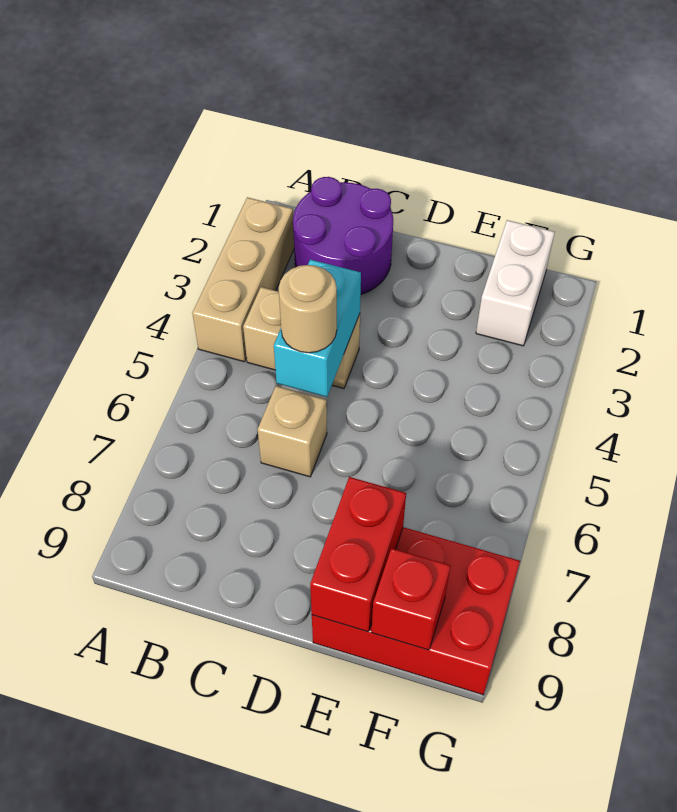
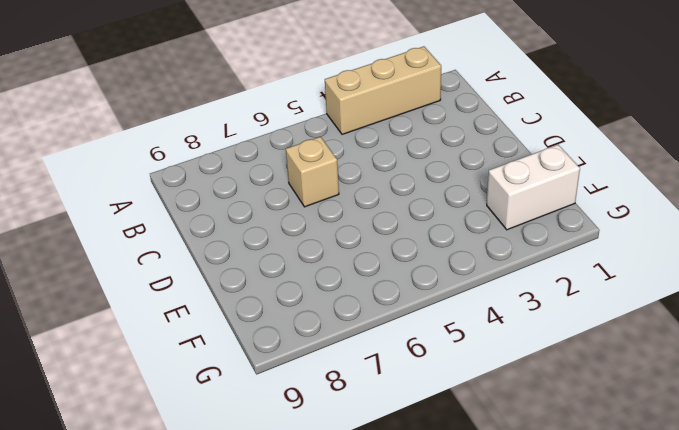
none -> purple 2x2 round brick [293,177,393,294]
none -> tan 1x2 brick [243,287,360,389]

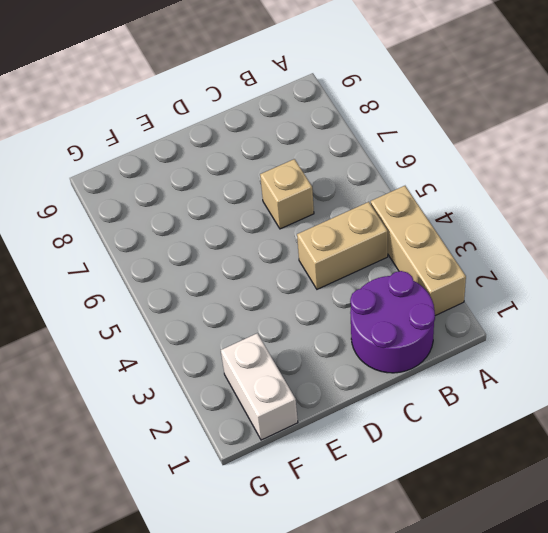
none -> red 2x3 brick [312,527,520,695]
none -> cyan 1x2 brick [274,260,361,397]

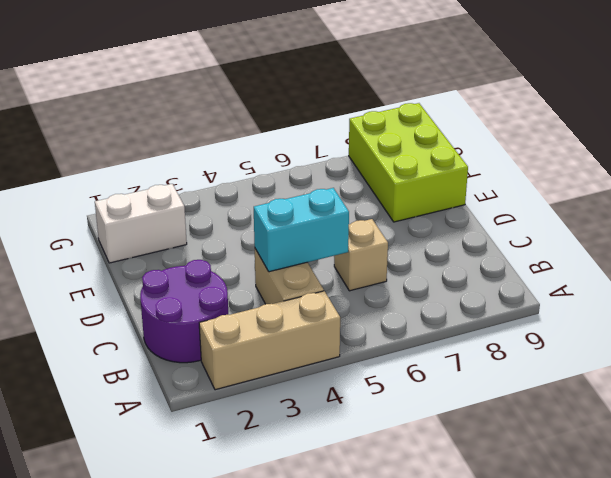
lime 2x3 brick [349,103,468,222] -> red 2x3 brick [312,527,520,695]
none -> red 1x2 brick [310,477,406,632]
none -> red 1x1 brick [371,548,450,650]

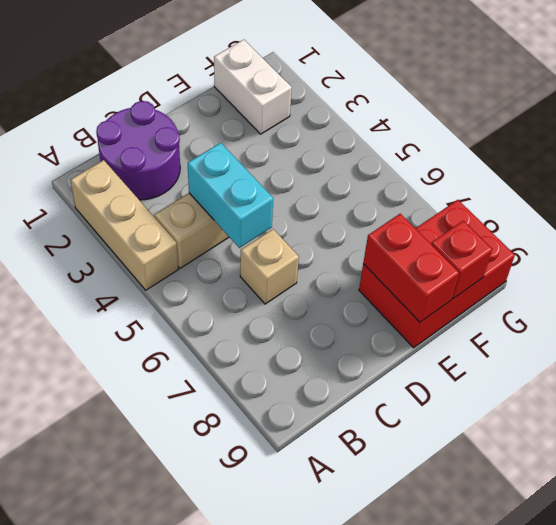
none -> tan 1x1 round brick [279,265,337,353]

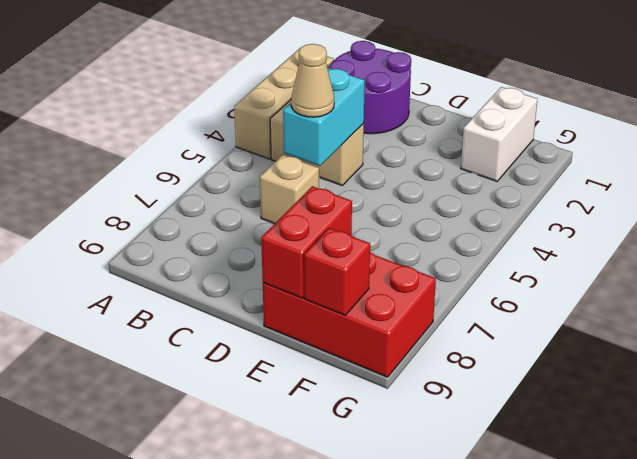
tan 1x1 cone [291,44,334,117] -> tan 1x1 round brick [279,265,337,353]

